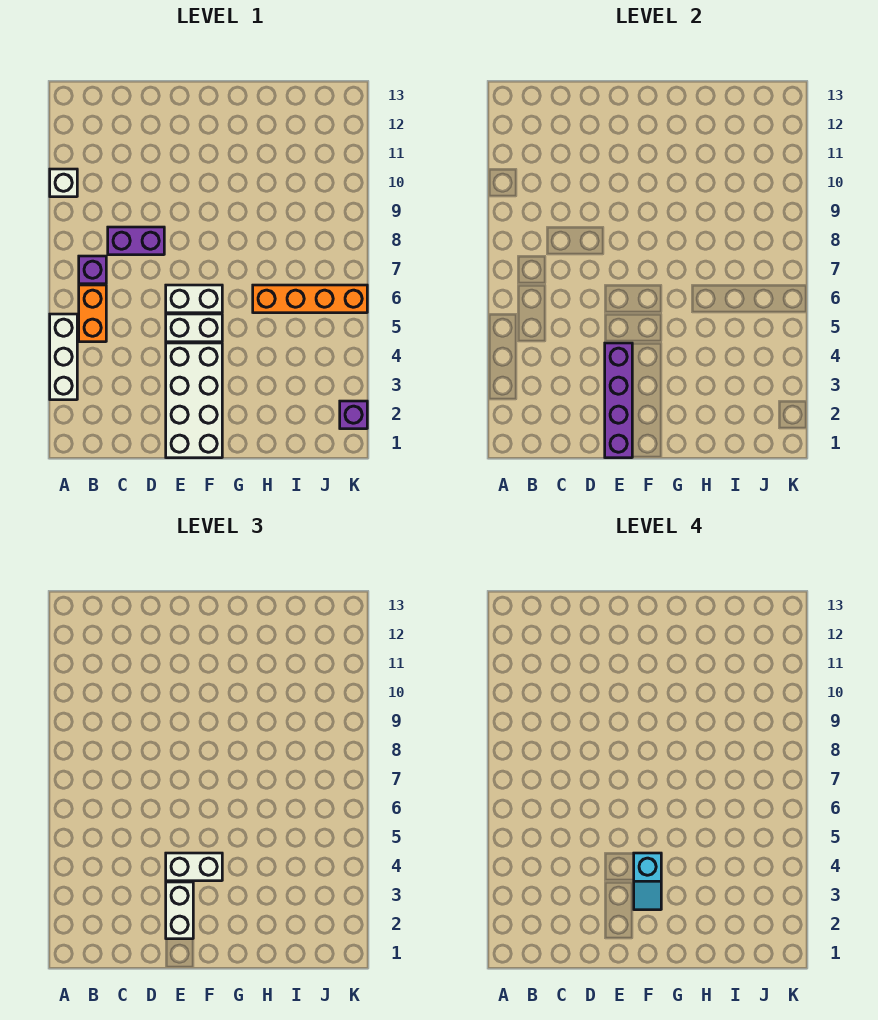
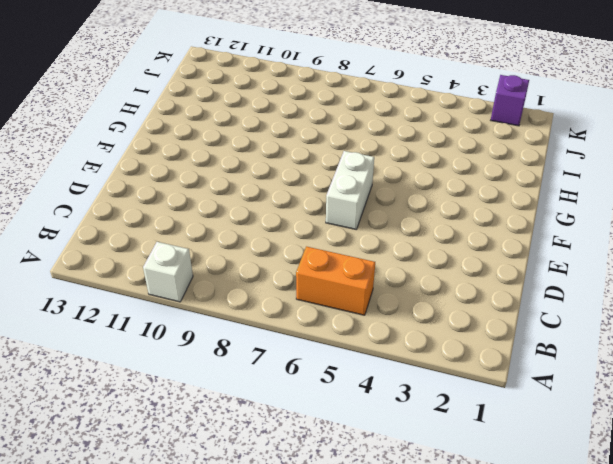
none -> white 1x3 brick [50,314,77,400]
none -> purple 1x1 brick [79,256,106,284]
none -> purple 1x2 brick [108,227,164,255]

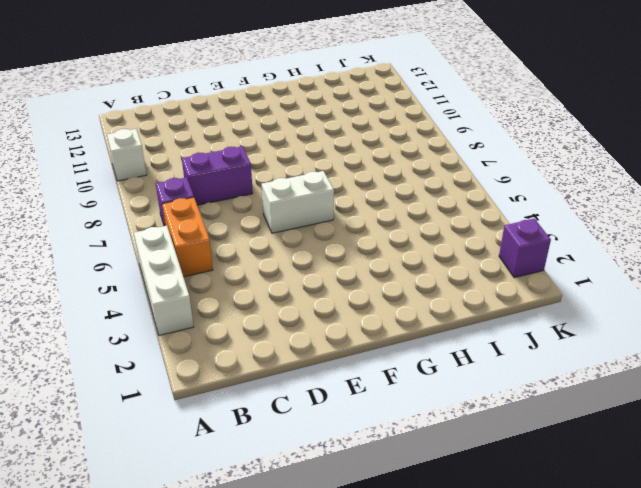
none -> white 2x4 brick [166,343,222,458]
none -> white 1x2 brick [166,314,222,342]
none -> orange 1x4 brick [253,285,367,313]

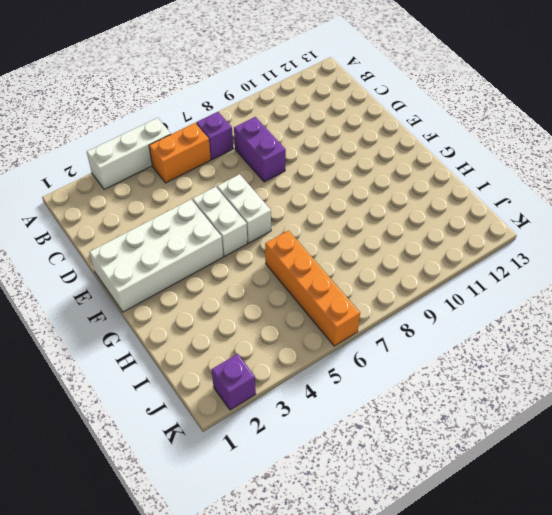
none -> white 1x1 brick [50,169,77,197]
none -> purple 1x4 brick [605,343,632,458]
none -> white 1x2 brick [166,882,193,939]

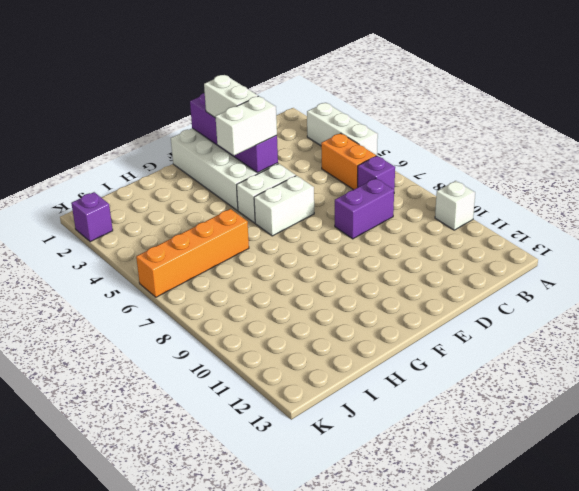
none -> cyan 1x2 slope [634,853,661,910]

